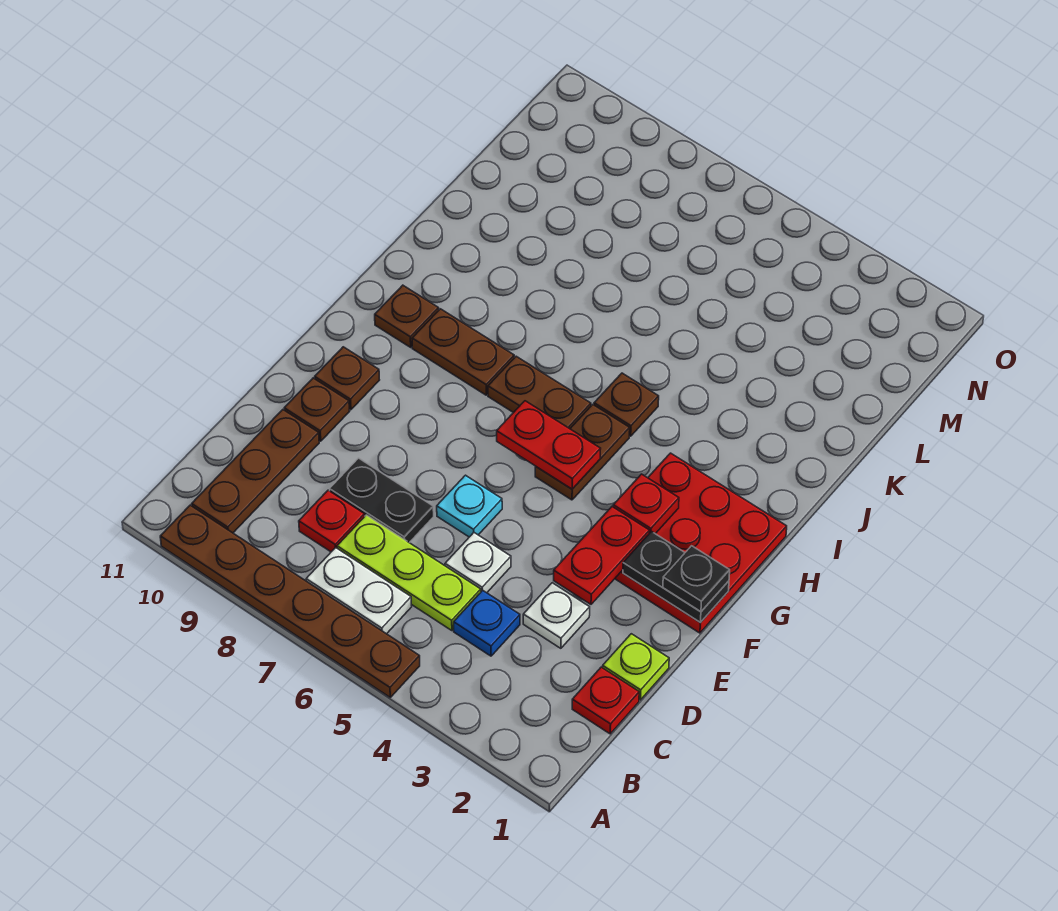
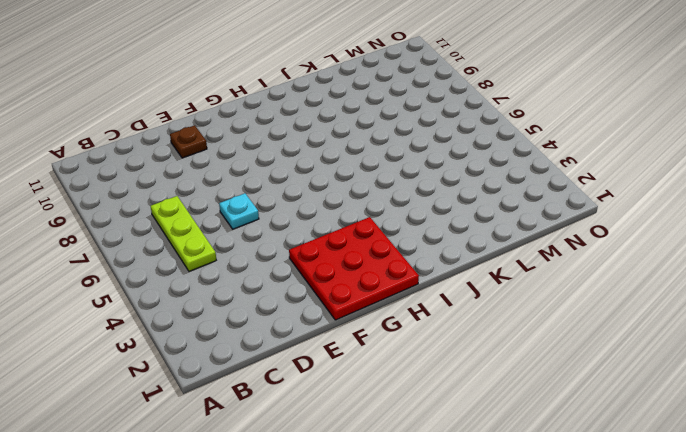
none -> brown 1x6 plate [160,505,420,697]
none -> white 1x2 plate [306,548,412,634]
none -> brown 1x3 plate [192,410,319,533]

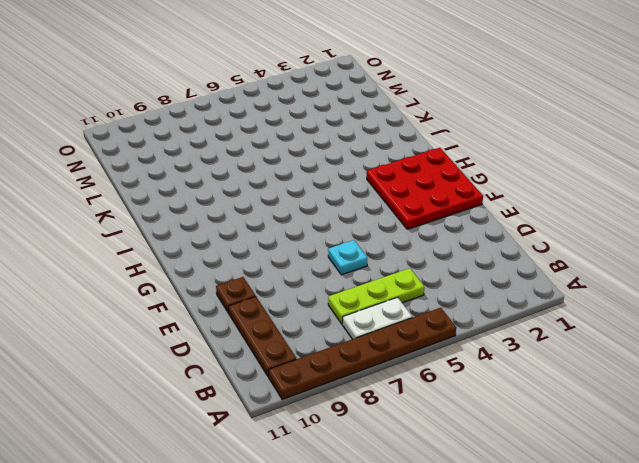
none -> red 1x1 plate [572,667,639,734]
none -> blue 1x1 plate [454,590,520,656]
none -> red 1x1 plate [299,490,365,552]

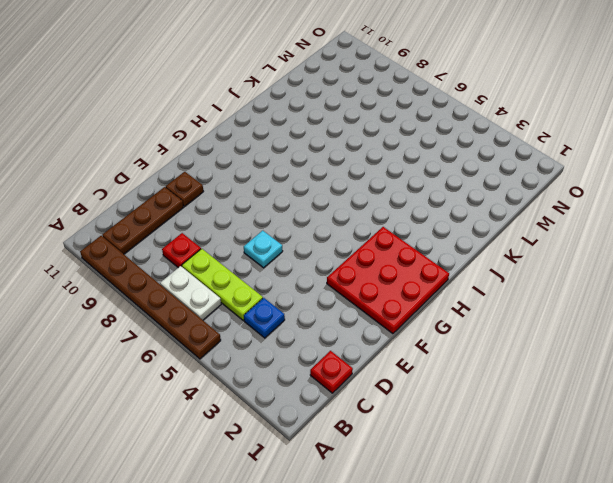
none -> lime 1x1 plate [603,634,669,700]
none -> white 1x1 plate [523,583,590,648]
none -> white 1x1 plate [445,533,511,593]

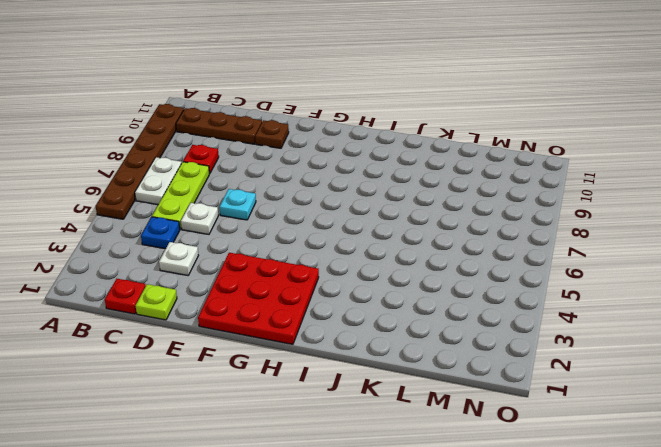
none -> black 1x2 plate [330,458,434,543]
none -> brown 1x1 plate [315,347,379,410]
none -> brown 1x2 plate [535,405,630,500]

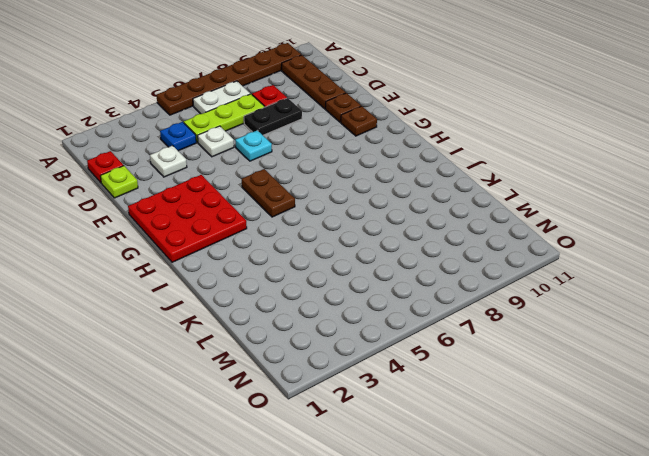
none -> brown 1x2 plate [488,356,591,429]
none -> brown 1x2 plate [412,309,514,395]
none -> brown 1x1 plate [375,285,439,347]

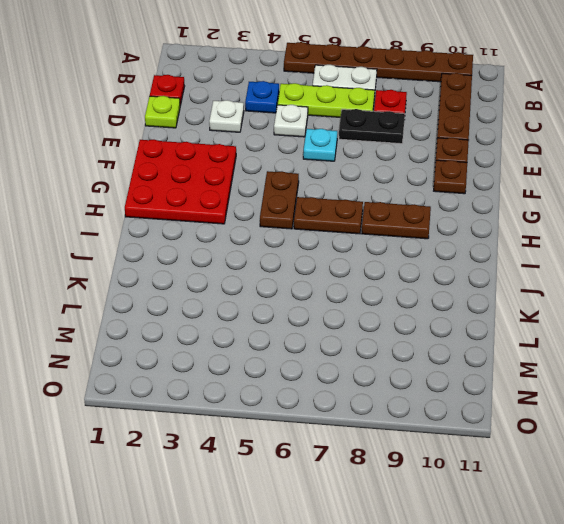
none -> brown 1x1 plate [375,285,439,347]
none -> brown 1x1 plate [594,373,659,436]
none -> red 1x2 plate [554,507,650,604]

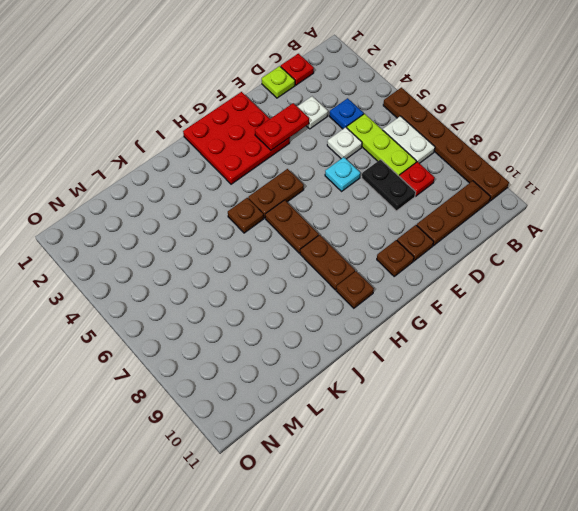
none -> black 1x2 plate [623,532,729,623]
none -> red 1x1 plate [613,474,679,534]
none -> red 1x2 plate [497,401,601,489]

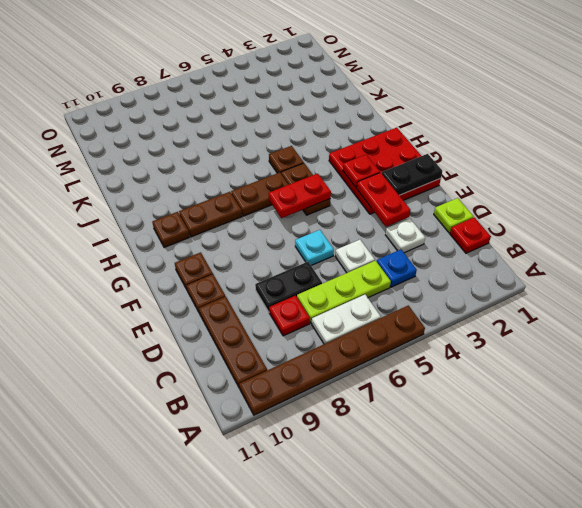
none -> black 1x1 plate [663,546,730,612]

